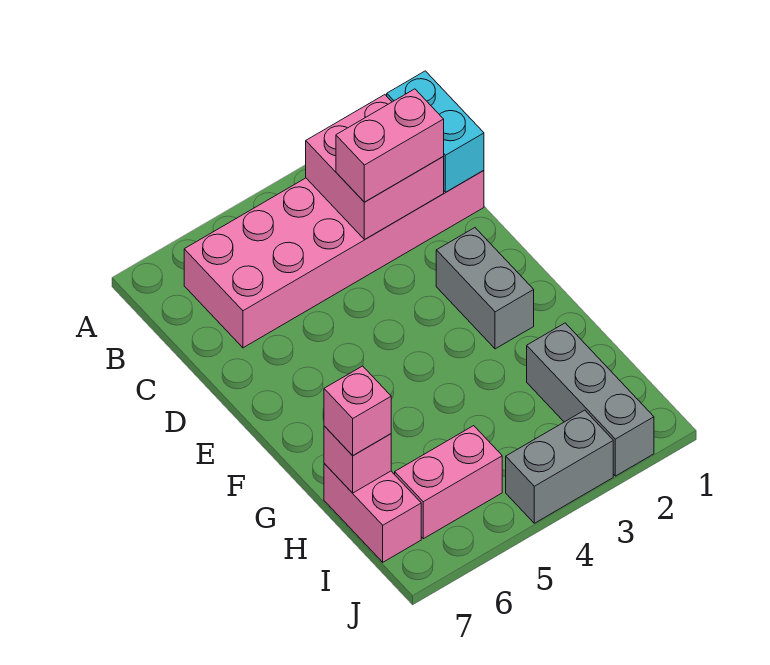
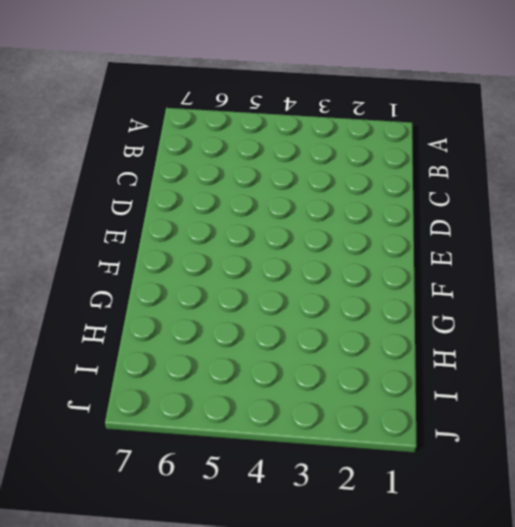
none -> pink 2x6 brick [184,170,484,348]
none -> grey 1x2 brick [436,228,534,349]

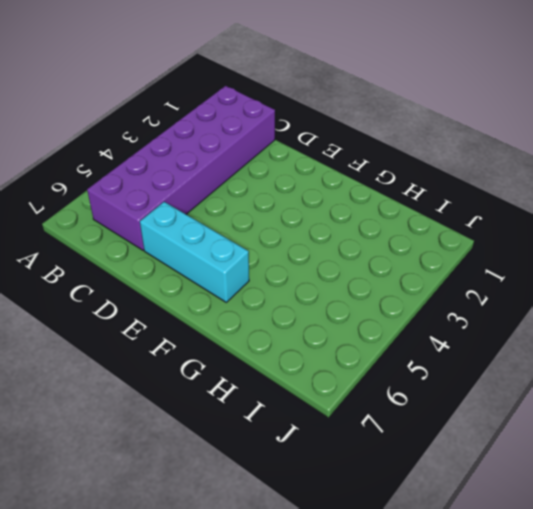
purple 2x6 brick [87,86,275,250] -> pink 2x6 brick [184,170,484,348]
cyan 1x3 brick [140,202,249,302] -> none
none -> grey 1x2 brick [436,228,534,349]
none -> grey 1x3 brick [527,323,654,476]

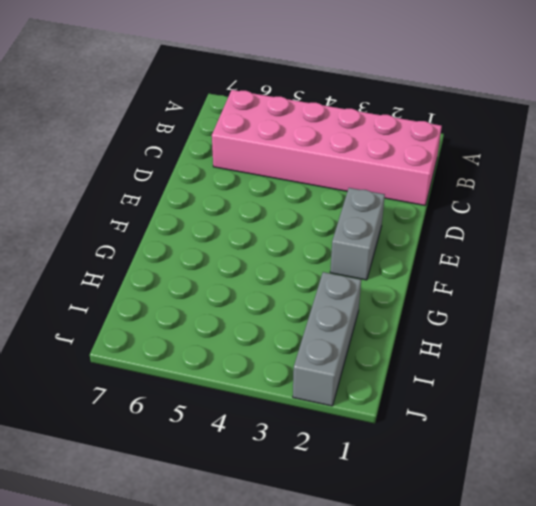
none -> pink 1x2 brick [324,464,421,562]
none -> pink 1x2 brick [395,426,502,539]

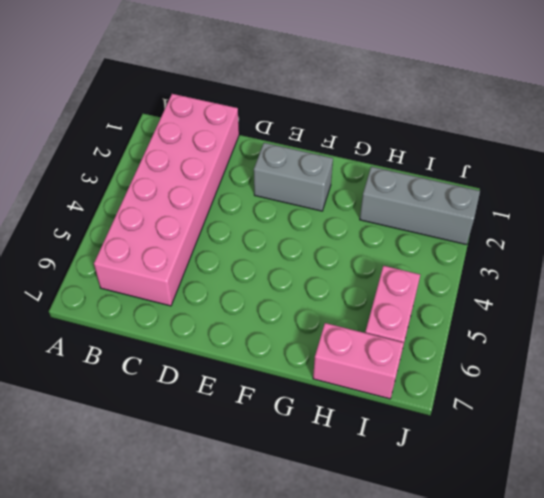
none -> grey 1x2 brick [506,410,613,523]
none -> cyan 1x2 brick [387,71,484,192]

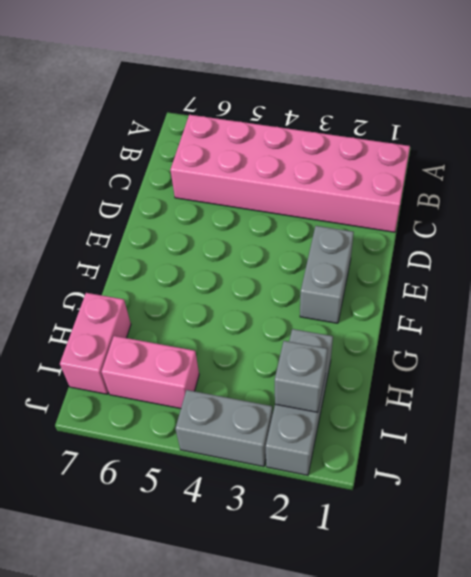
grey 1x1 brick [275,341,328,412] -> none
none -> cyan 1x2 brick [387,71,484,192]
none -> pink 2x2 brick [306,95,444,240]

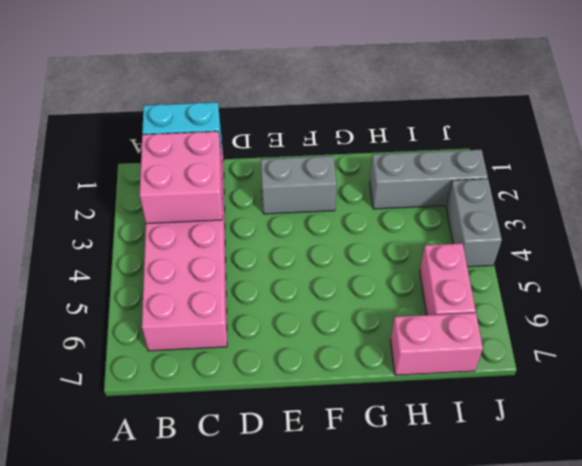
none -> pink 1x1 brick [324,426,391,493]
none -> pink 1x2 brick [336,89,444,202]

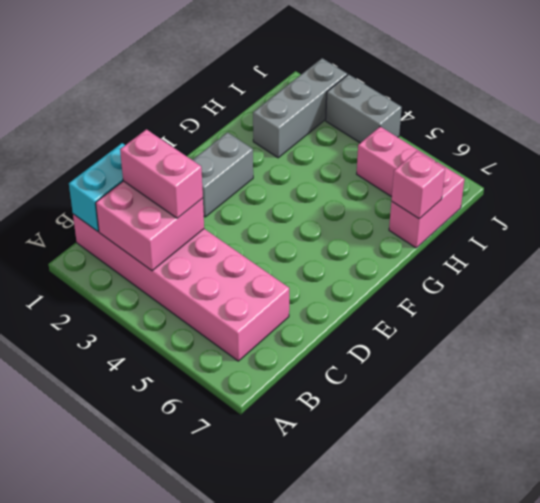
none -> pink 1x1 brick [324,366,391,456]

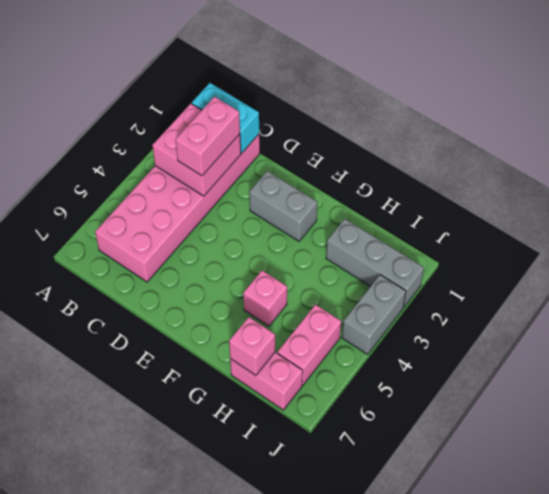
pink 1x1 brick [244,270,287,326] -> pink 1x1 brick moved to [324,366,391,456]

